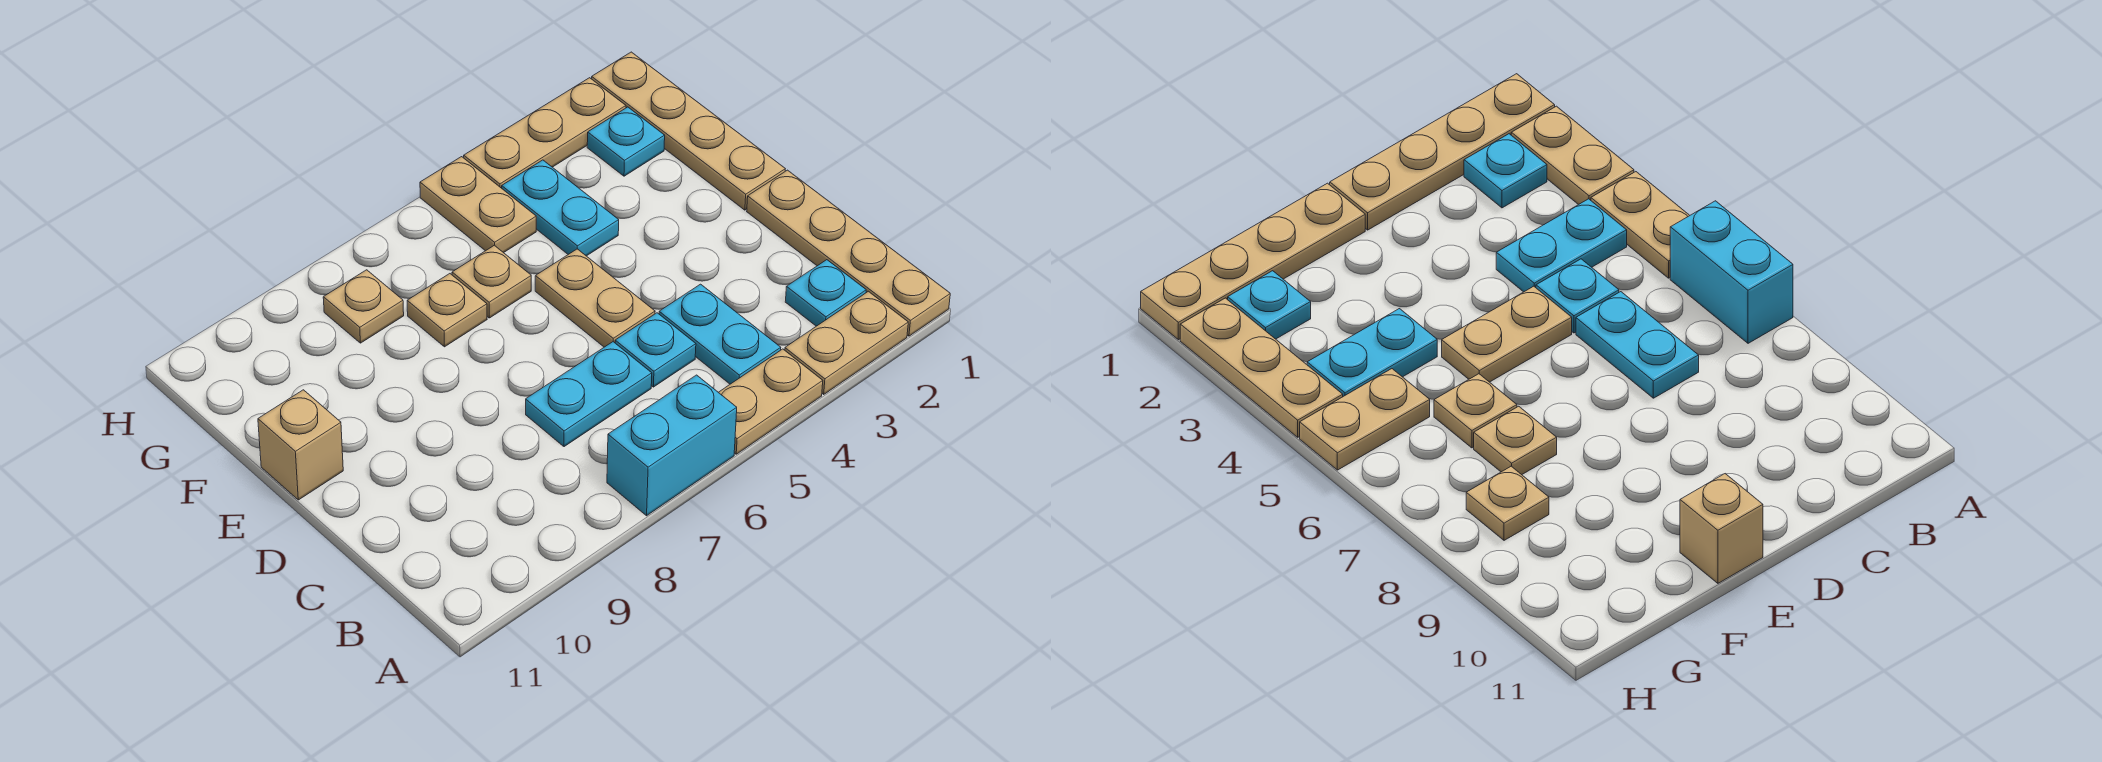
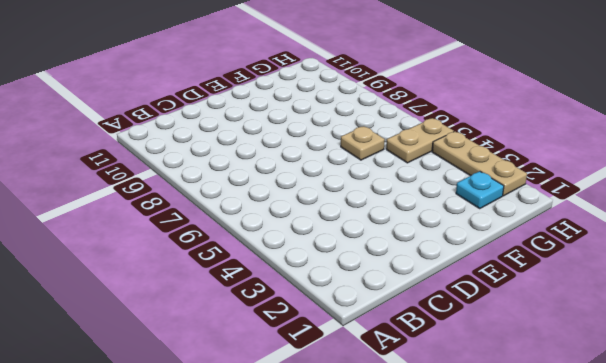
none -> tan 1x4 plate [747,170,950,336]
none -> tan 1x2 plate [785,291,908,394]
none -> tan 1x2 plate [718,349,823,454]

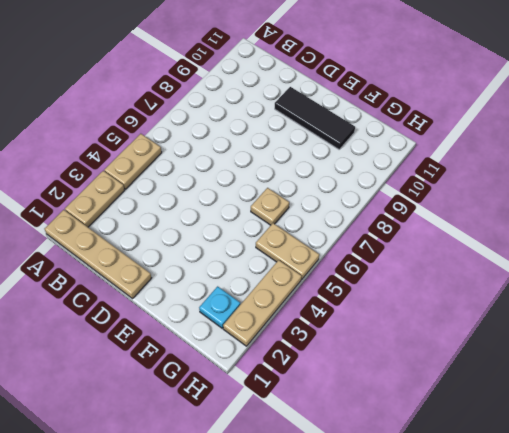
black 1x3 tile [275,87,355,149] -> none
none -> cyan 1x2 brick [607,375,737,516]
none -> cyan 1x1 plate [785,260,866,326]
none -> cyan 1x2 plate [659,284,781,384]

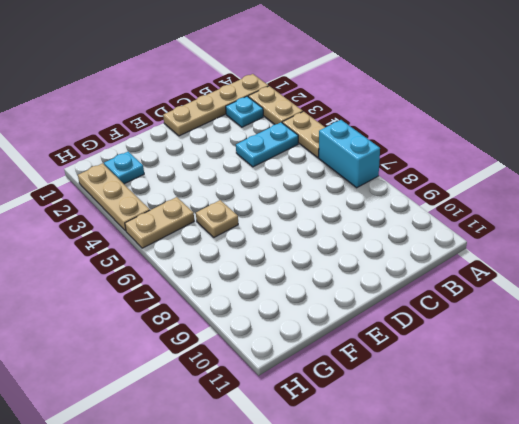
none -> cyan 1x1 plate [615,313,696,387]
none -> cyan 1x2 plate [526,342,652,447]
none -> tan 1x2 plate [535,249,655,347]

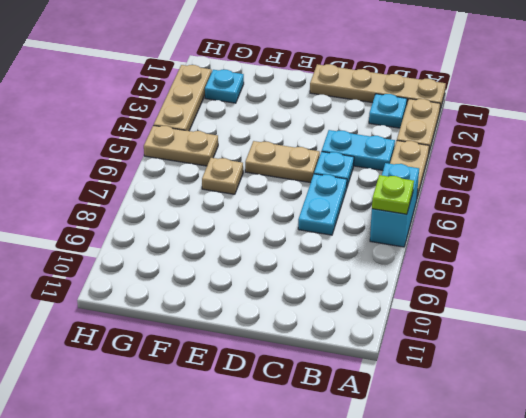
lime 1x1 plate [372,175,414,214] -> none
none -> tan 1x4 plate [592,52,785,210]
none -> tan 1x1 brick [258,390,343,500]
none -> cyan 1x2 plate [502,160,619,256]

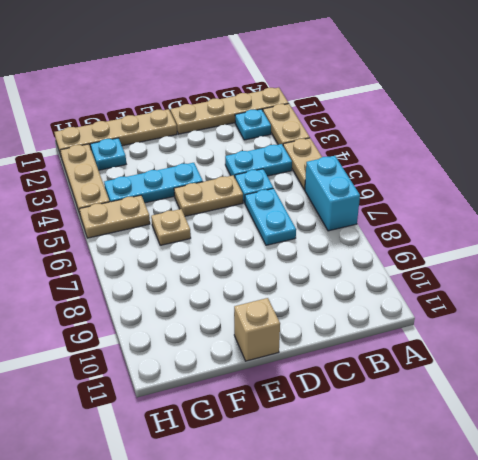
cyan 1x3 plate [104,163,203,203] -> cyan 1x2 plate [502,160,619,256]
none -> tan 1x1 plate [407,274,487,347]
none -> tan 1x1 plate [323,270,404,343]

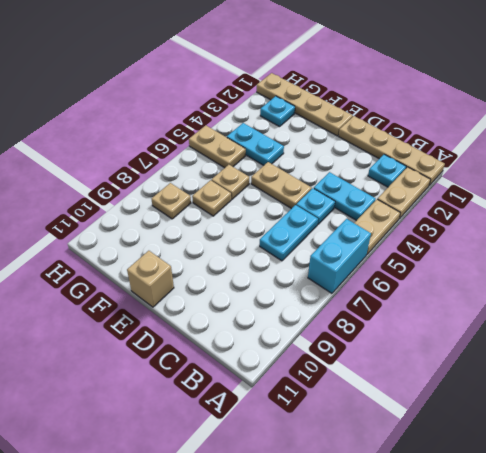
none -> tan 1x3 plate [464,78,626,188]

